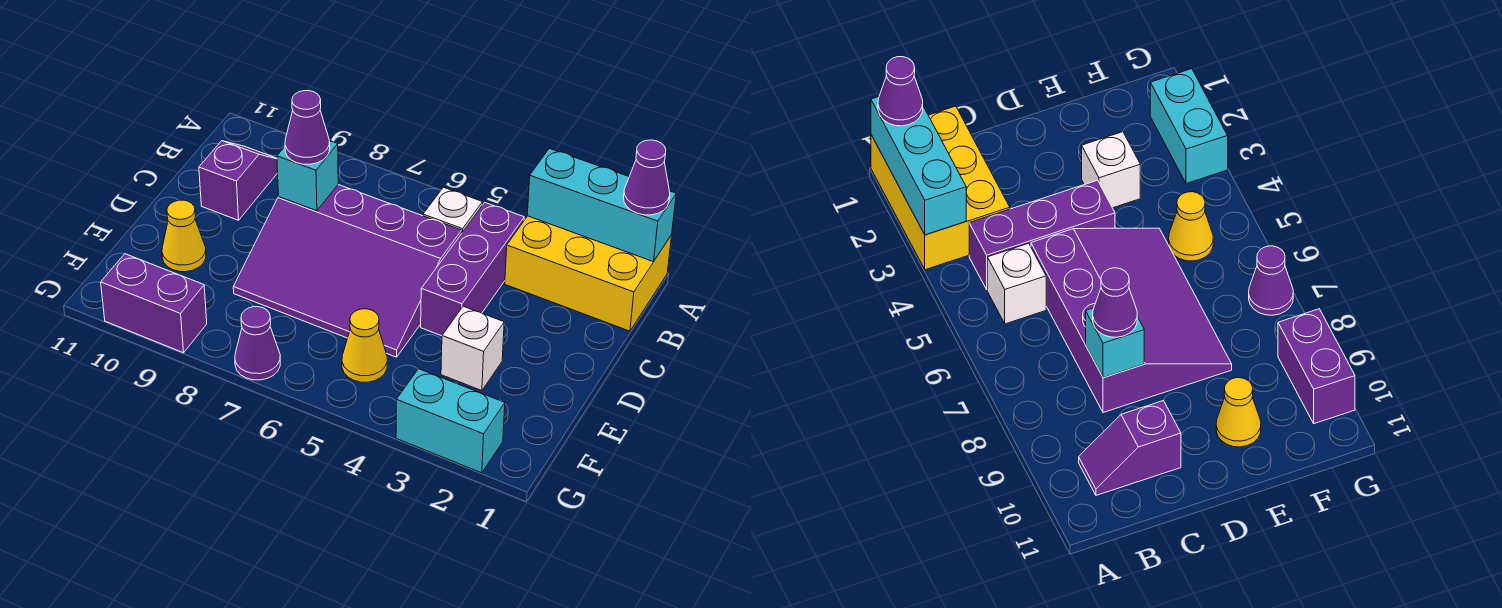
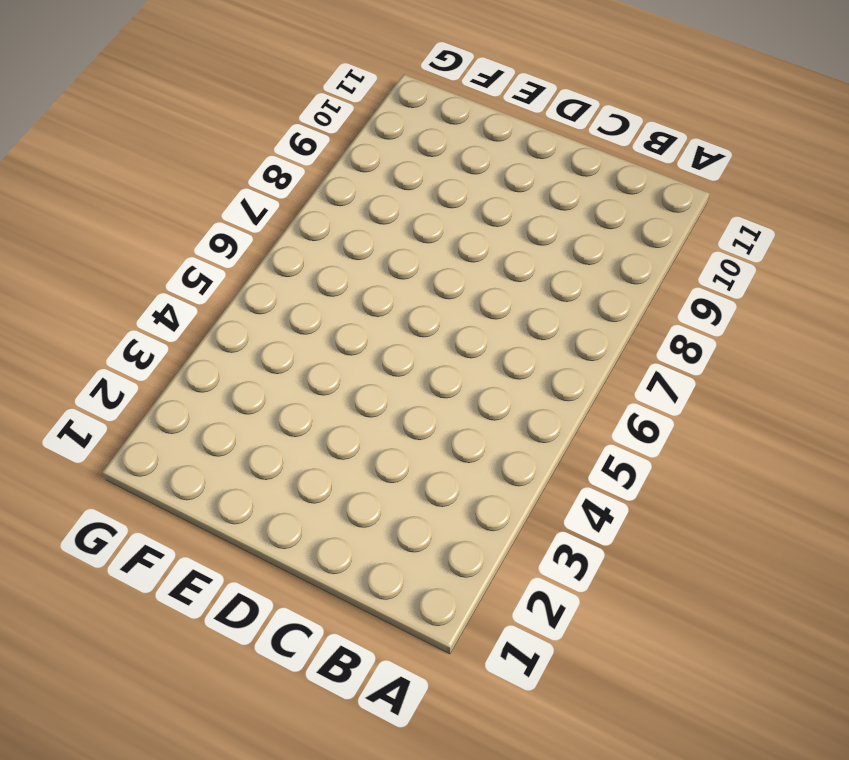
none -> yellow 2x3 brick [505,216,672,331]
none -> purple 1x3 brick [421,203,524,336]
none -> white 1x1 brick [423,187,483,232]

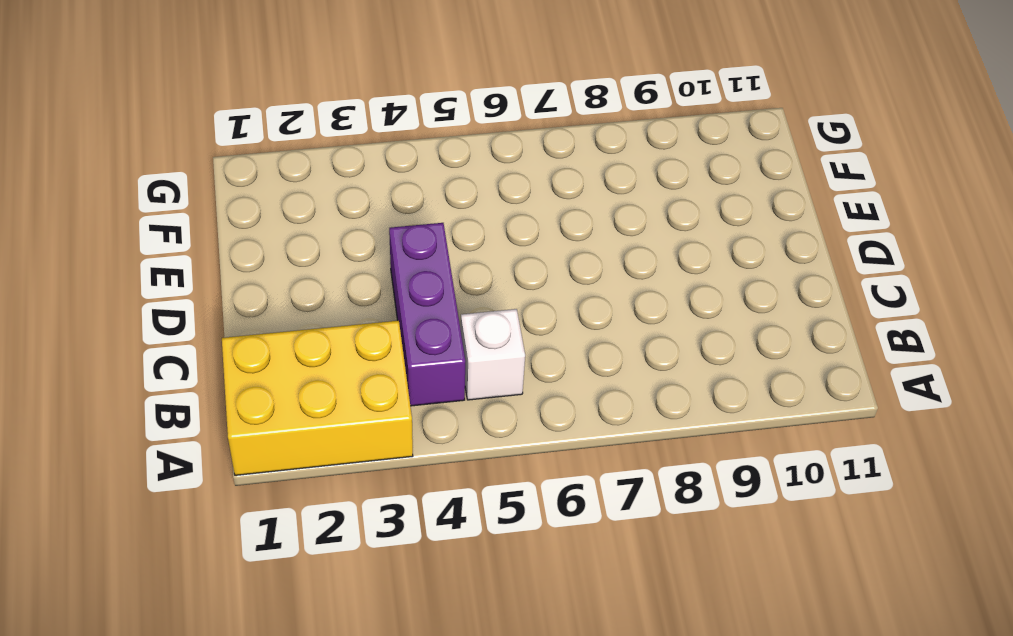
none -> purple 1x2 slope [199,141,278,220]
none -> purple 3x4 slope [233,185,462,357]
none -> white 1x1 brick [441,306,504,391]

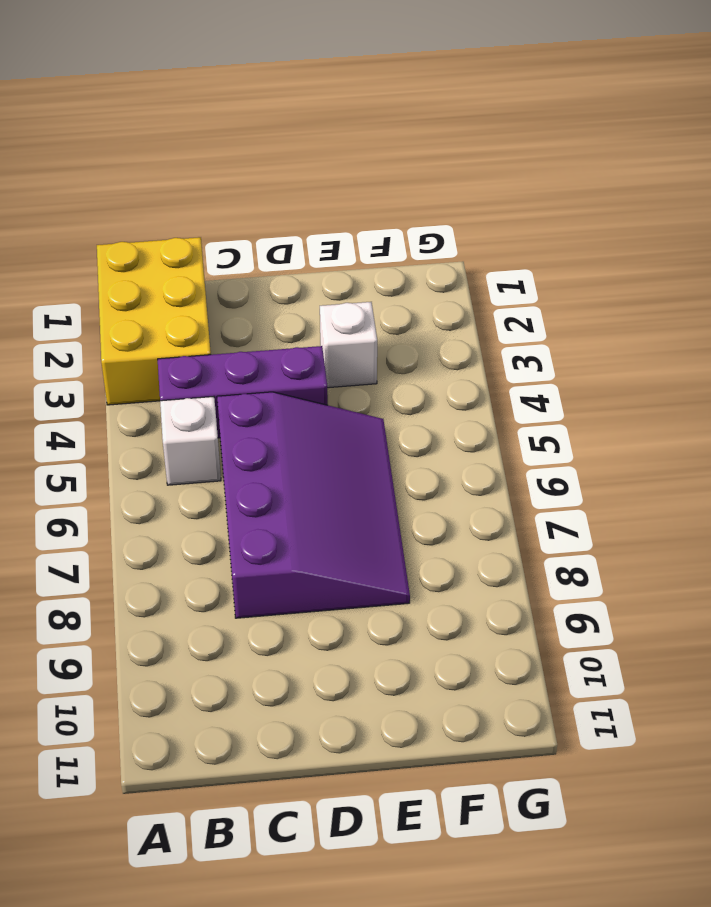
none -> purple 1x2 slope [199,141,278,220]
none -> yellow 1x1 cone [162,200,206,272]
none -> yellow 1x1 cone [342,309,387,382]

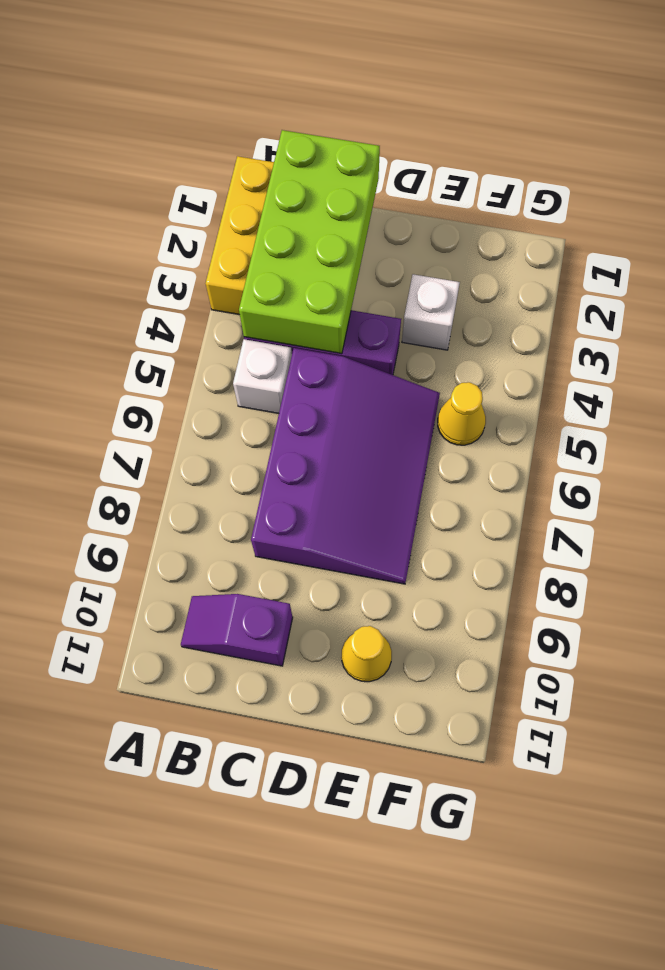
lime 2x4 brick [239,130,380,354] -> none
none -> cyan 1x2 brick [396,369,505,473]
none -> purple 1x1 cone [235,307,280,380]
none -> purple 1x2 brick [101,254,207,353]

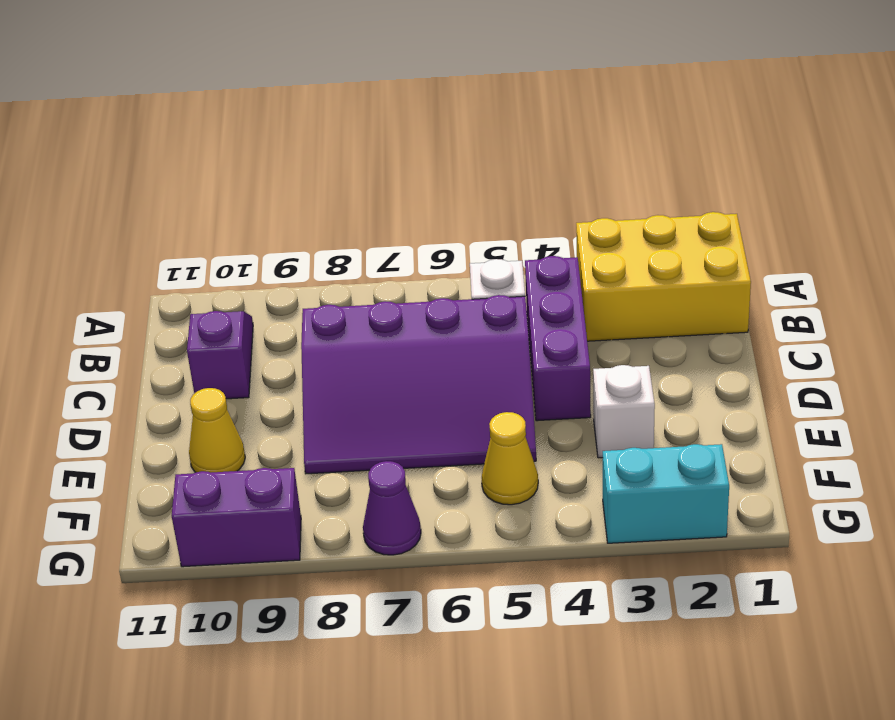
none -> cyan 1x3 brick [527,148,676,262]
none -> cyan 1x1 brick [277,141,338,211]
none -> purple 1x1 cone [624,140,670,215]

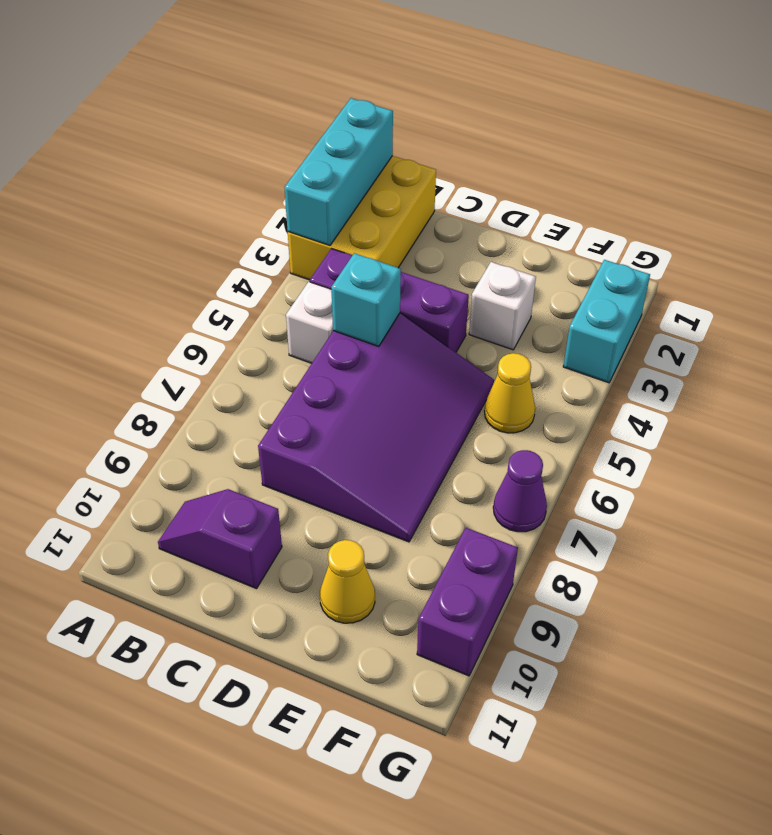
cyan 1x1 brick [331,253,401,346] -> cyan 1x1 brick moved to [277,141,338,211]
none -> purple 1x1 cone [624,140,670,215]
none -> purple 1x1 cone [285,91,330,164]

